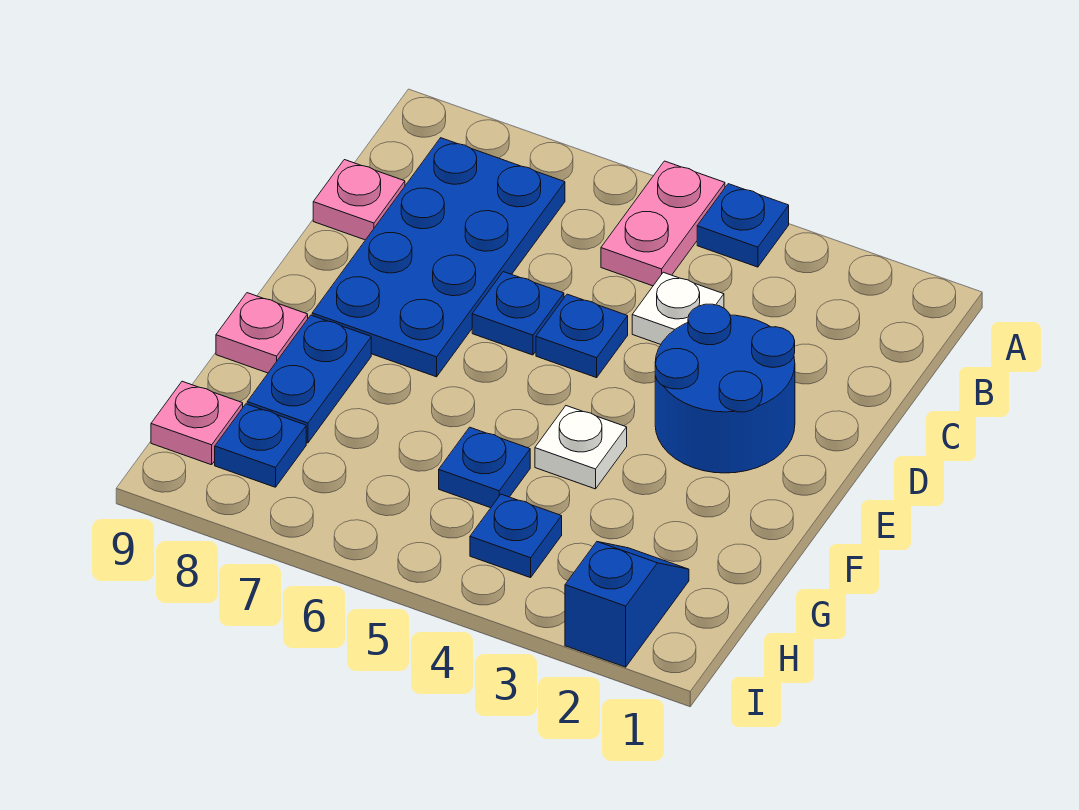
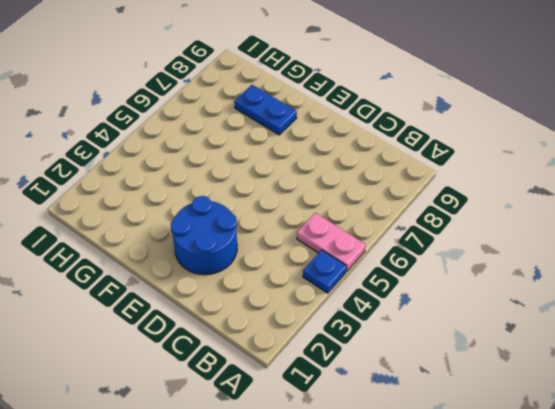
none -> blue 2x4 plate [312,138,565,377]
none -> white 1x1 plate [632,272,724,344]
none -> pink 1x1 plate [313,160,405,240]

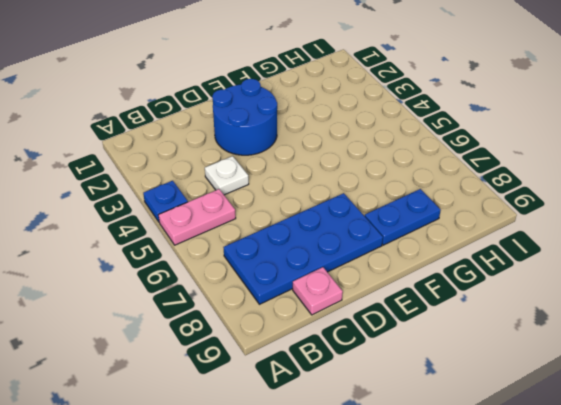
none -> blue 1x1 plate [536,294,628,378]
none -> blue 1x1 plate [472,272,564,355]
none -> white 1x1 plate [535,406,627,489]

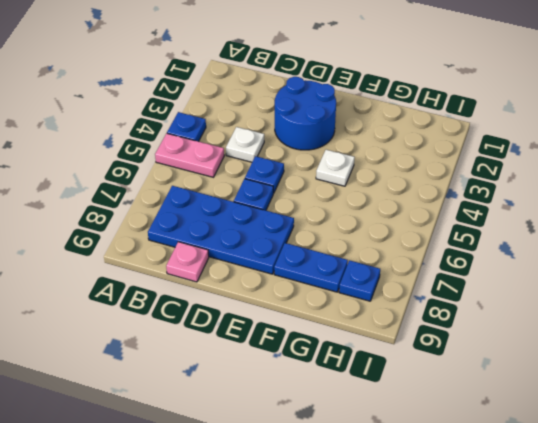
none -> pink 1x1 plate [216,293,308,373]
none -> blue 1x1 plate [439,427,530,508]
none -> blue 1x2 slope [565,542,689,667]

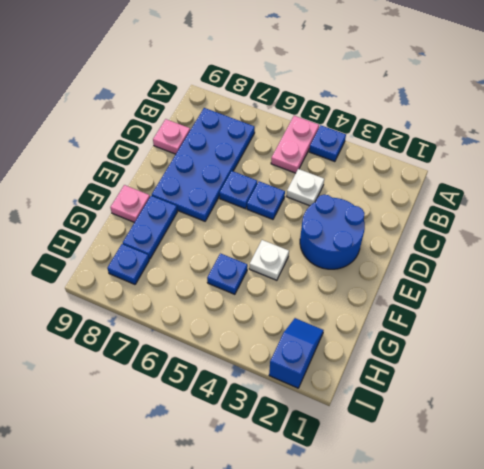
none -> blue 1x1 plate [470,494,562,578]
none -> pink 1x1 plate [151,381,243,465]

